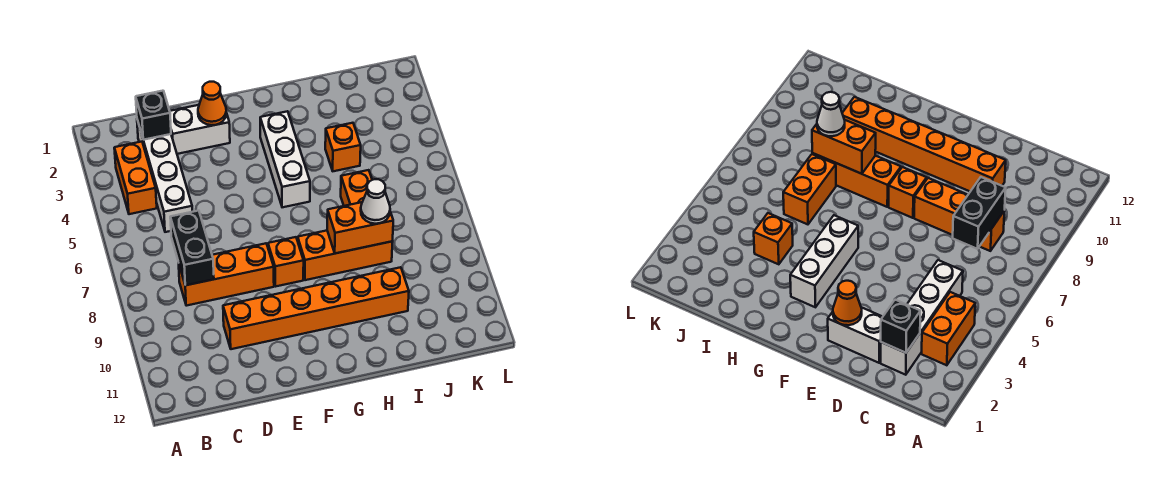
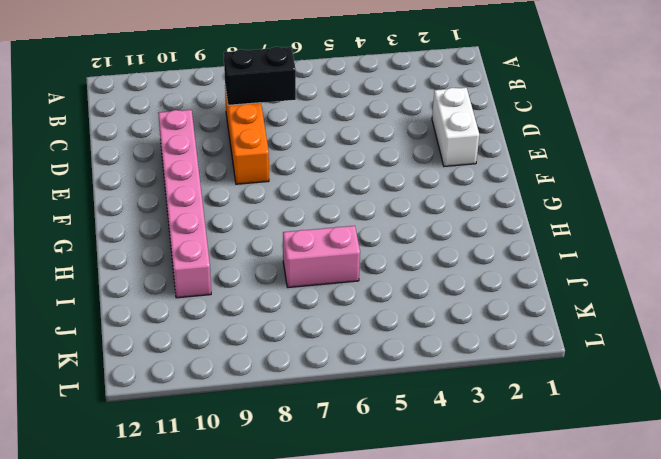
pink 1x6 brick [158,110,211,298] -> orange 1x6 brick [223,267,409,349]
pink 1x2 brick [283,226,360,288] -> orange 1x2 brick [341,170,372,206]
none -> orange 1x2 brick [114,142,157,214]
none -> white 1x4 brick [137,120,192,232]
none -> orange 1x1 brick [268,237,304,287]

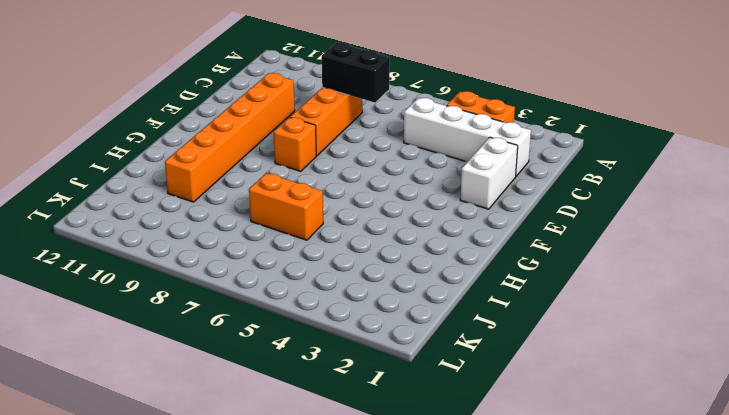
none -> white 1x3 brick [260,111,310,207]
none -> orange 1x3 brick [298,231,393,280]
none -> orange 1x1 brick [325,123,361,171]

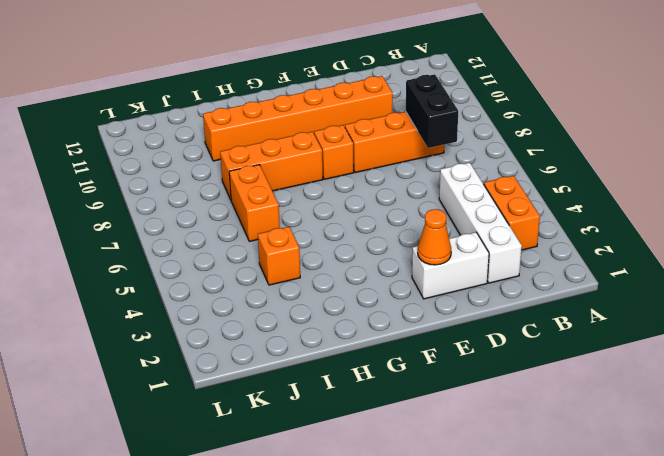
none -> white 1x3 brick [260,111,310,207]
none -> black 1x1 brick [136,91,171,140]
none -> orange 1x2 brick [327,202,393,253]

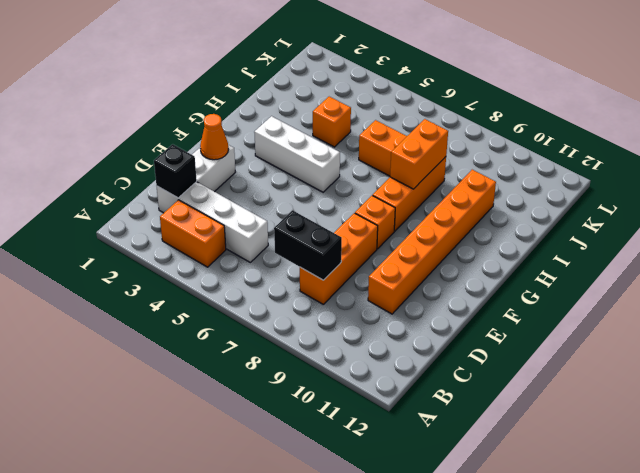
none -> white 1x1 cone [361,179,390,224]

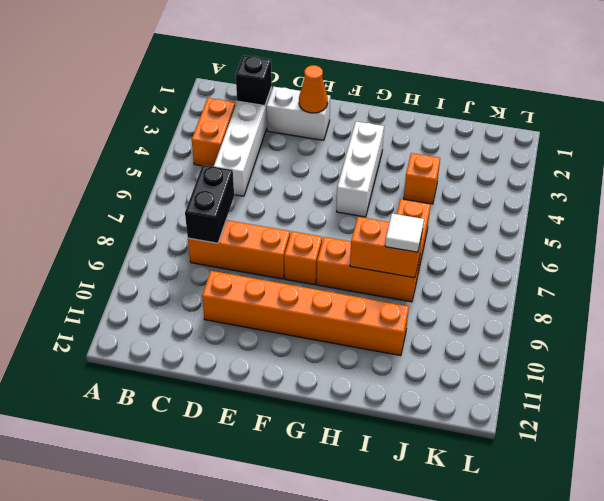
white 1x1 tile [385,214,424,252] -> white 1x1 cone [361,179,390,224]

